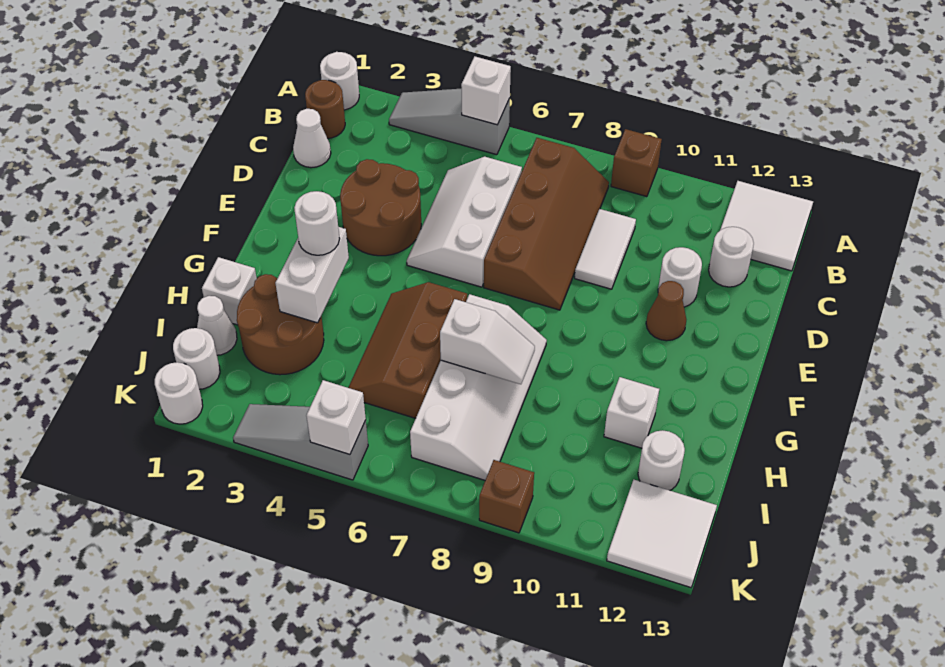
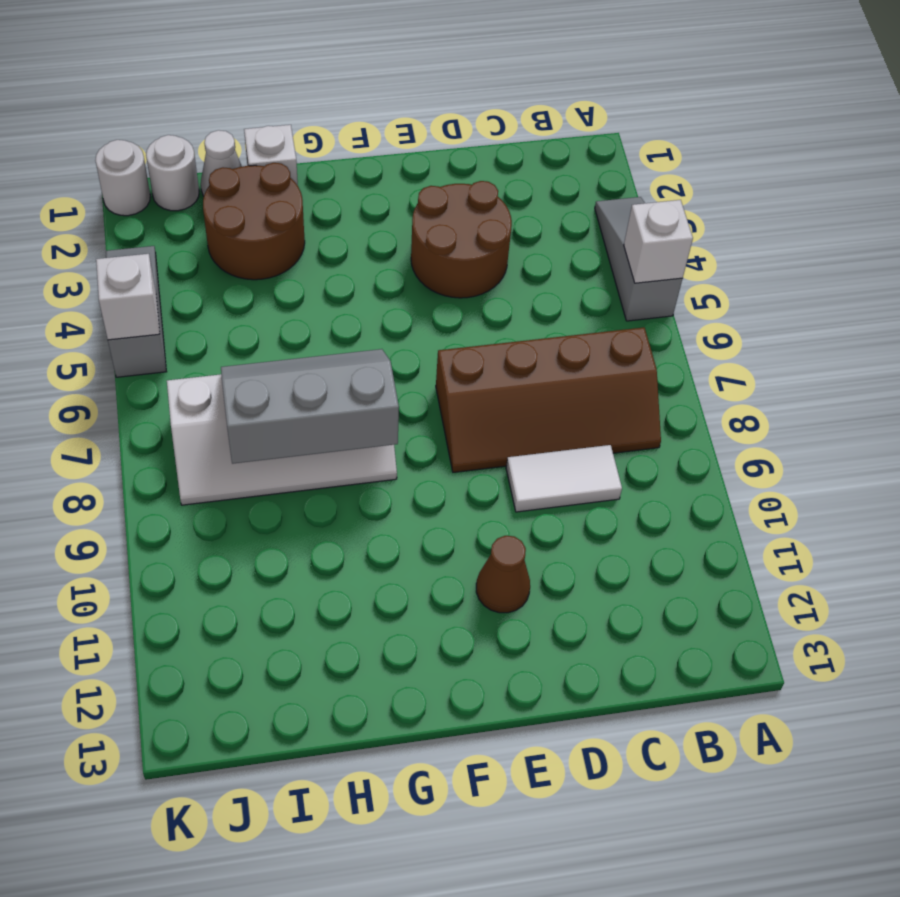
grey 2x3 slope [221,349,399,464] -> white 1x2 slope [440,299,535,384]
none -> white 1x1 round brick [320,52,359,110]
none -> brown 1x1 brick [611,129,662,197]
none -> white 2x2 tile [720,181,813,271]
none -> brown 1x1 round brick [305,80,345,138]

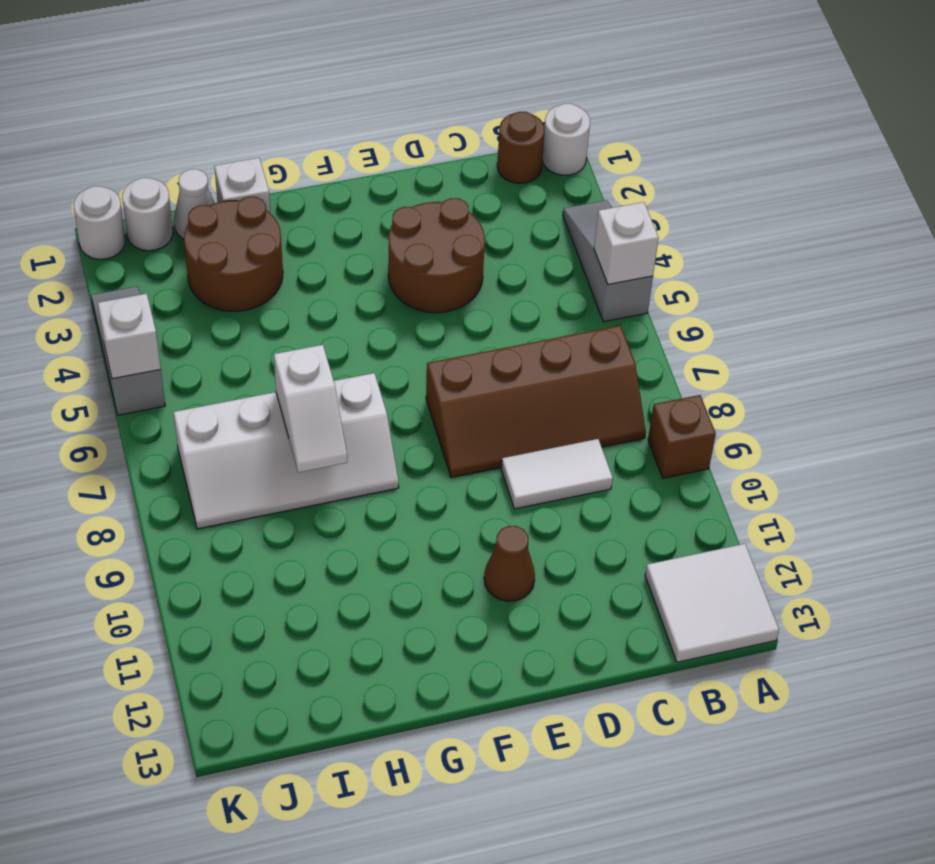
none -> white 1x1 cone [293,109,331,168]
none -> white 2x3 slope [407,157,522,287]
none -> white 1x1 round brick [709,227,754,287]
none -> white 1x1 round brick [658,247,702,307]

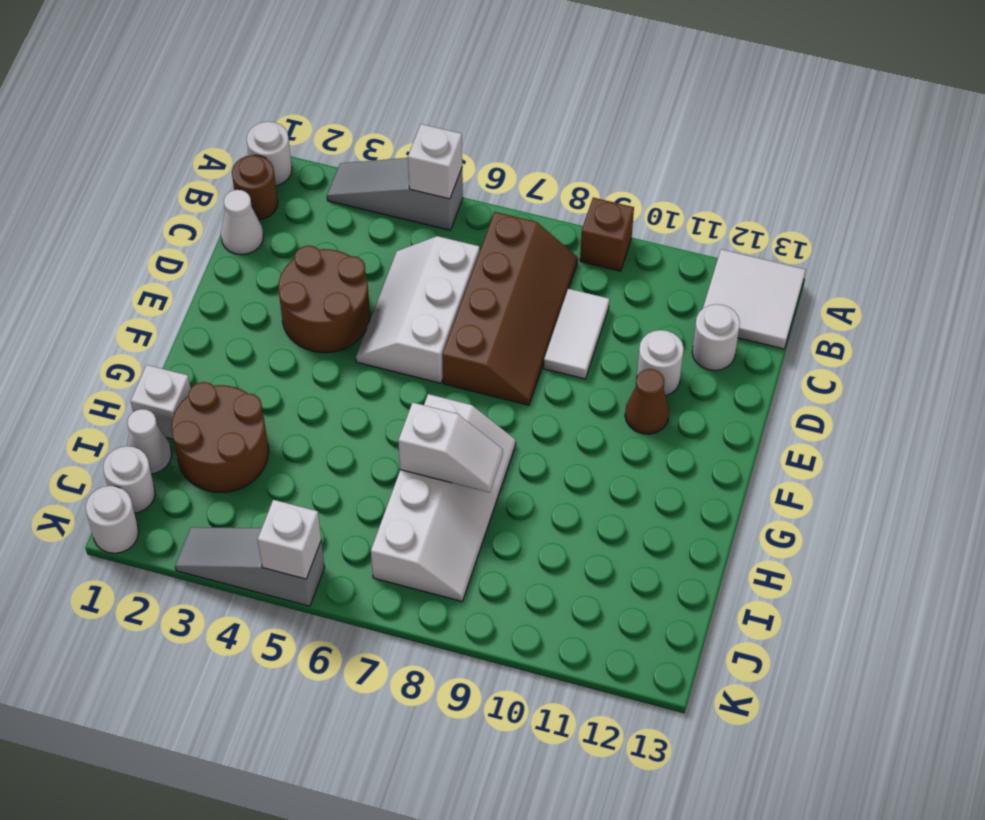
none -> brown 2x3 slope [348,282,467,418]
none -> white 1x1 brick [604,377,659,448]
none -> white 1x1 round brick [638,430,685,490]
none -> white 2x2 tile [607,480,717,588]

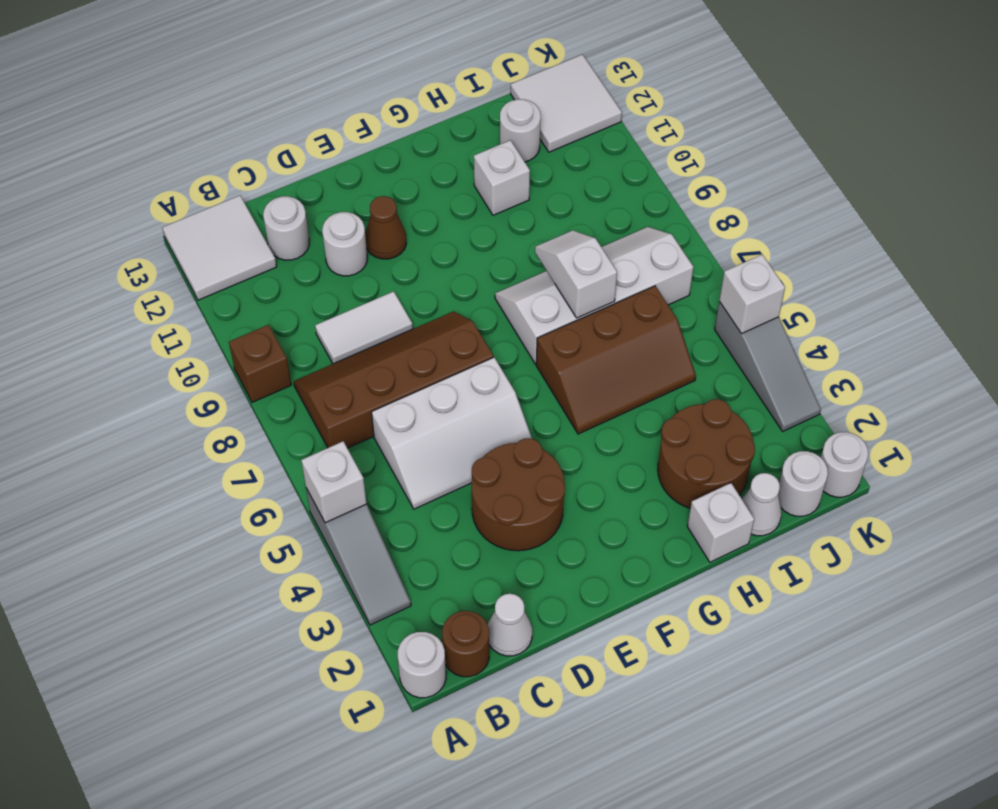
none -> brown 1x1 brick [479,460,534,533]
none -> white 1x2 brick [275,227,349,323]
none -> white 1x1 round brick [294,191,340,255]

